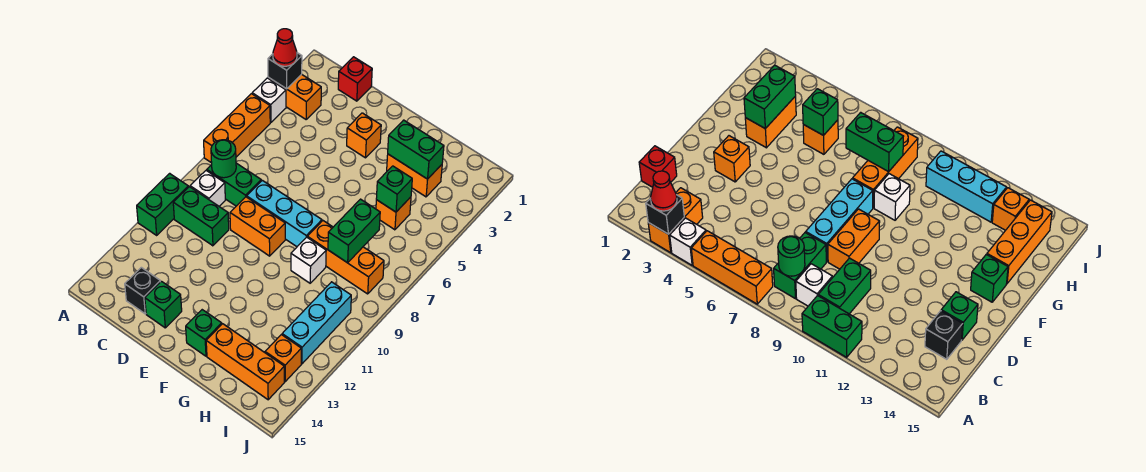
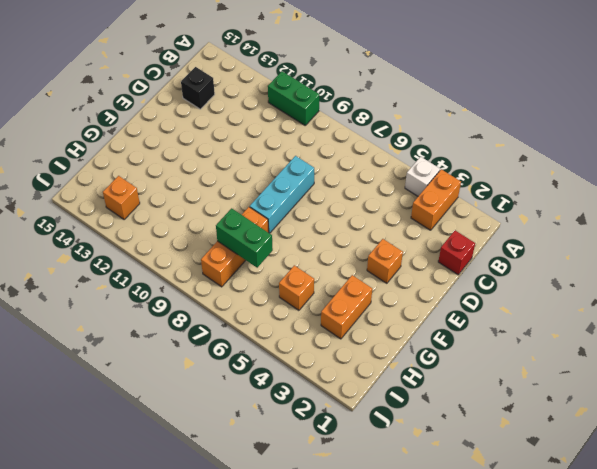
none -> orange 1x3 brick [204,94,270,163]
none -> green 1x2 brick [207,163,261,206]
none -> white 1x1 brick [190,170,225,206]

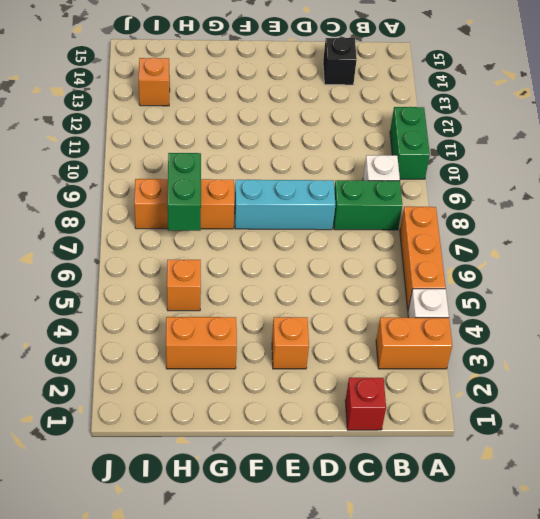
none -> green 1x2 brick [173,187,229,246]
none -> orange 1x2 brick [230,197,285,256]
none -> green 1x1 brick [145,281,182,328]

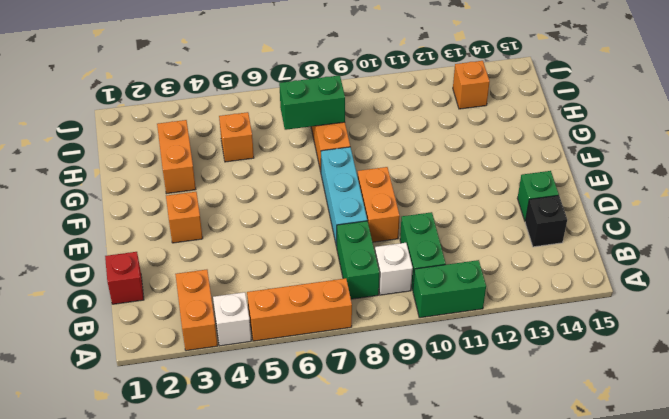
none -> green 1x1 brick [186,310,222,356]
none -> white 1x1 brick [291,237,326,283]
none -> orange 1x3 brick [206,324,284,400]

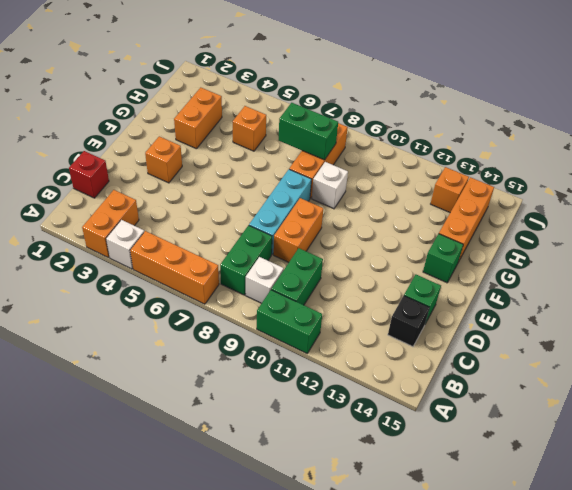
none -> cyan 1x3 brick [282,282,351,364]
none -> black 1x1 brick [268,53,302,89]
none -> green 1x1 round brick [211,140,236,178]

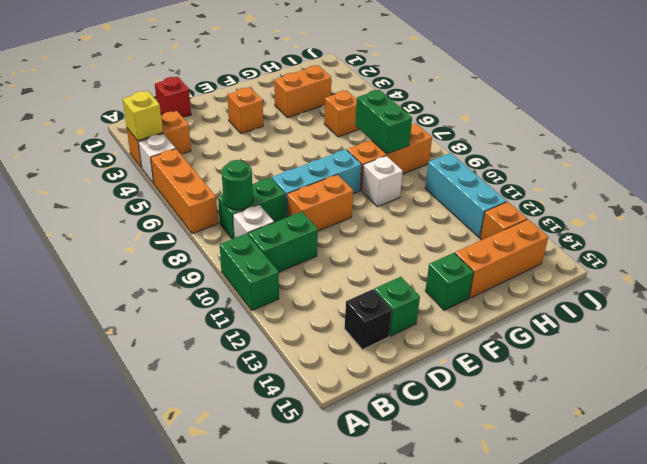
yellow 1x1 brick [123,91,163,141] -> black 1x1 brick [268,53,302,89]
none -> green 1x2 brick [388,120,444,179]
none -> green 1x1 brick [376,166,412,212]
none -> red 1x1 cone [273,29,297,66]

